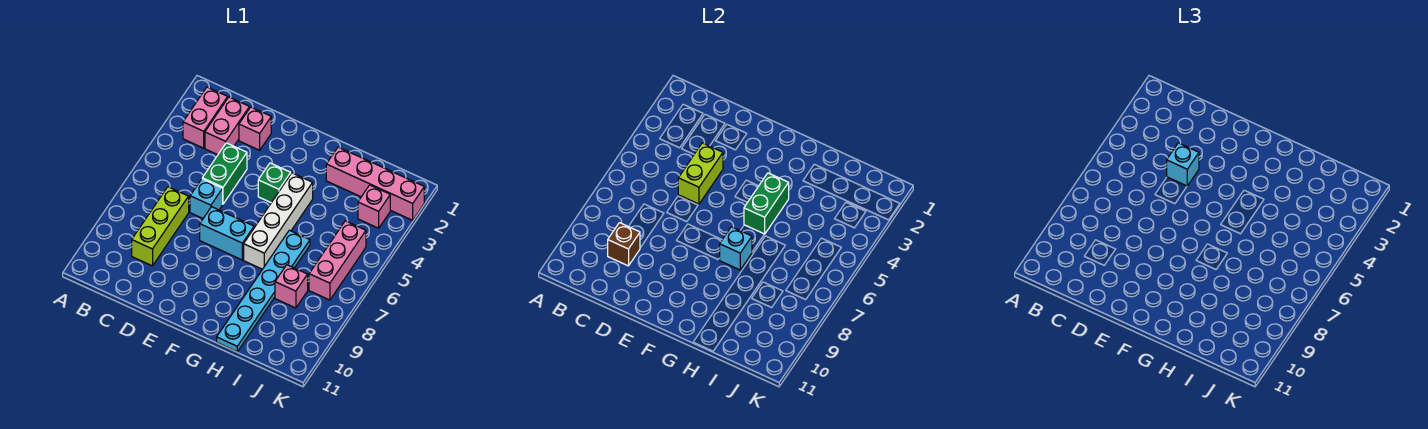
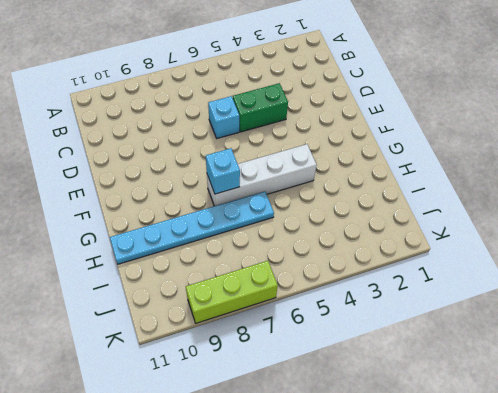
lime 1x3 brick [186,261,278,323] -> lime 1x3 brick moved to [132,187,189,266]
none -> pink 1x2 brick [183,87,228,148]
none -> pink 1x2 brick [205,97,250,155]
none -> pink 1x1 brick [239,107,271,150]

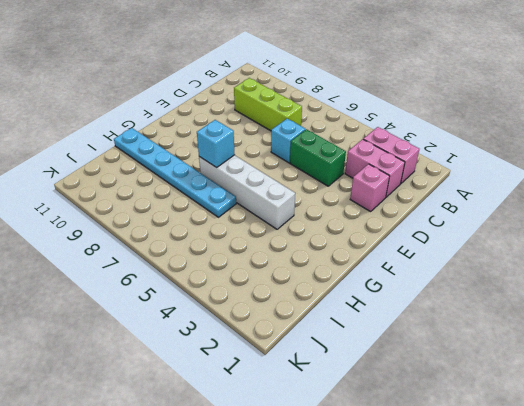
none -> cyan 1x2 brick [200,207,254,260]
none -> green 1x1 brick [258,163,291,203]
none -> pink 1x4 brick [326,147,424,220]

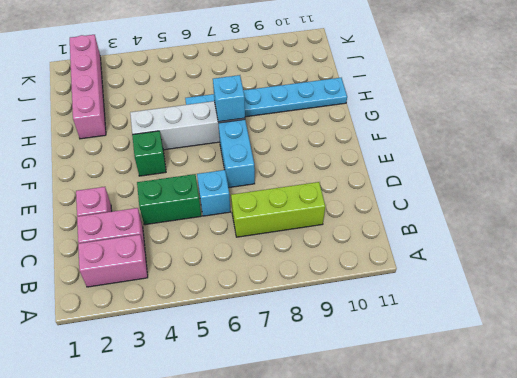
none -> pink 1x1 brick [275,265,308,308]
none -> pink 1x1 brick [358,185,390,228]
none -> pink 1x3 brick [309,221,366,300]

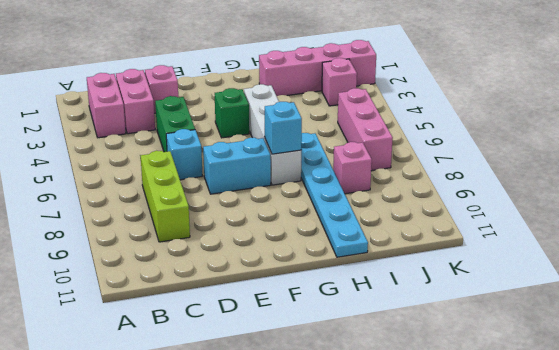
none -> brown 1x1 brick [608,223,640,266]
none -> lime 1x2 brick [678,143,723,204]
none -> green 1x2 brick [744,173,789,234]

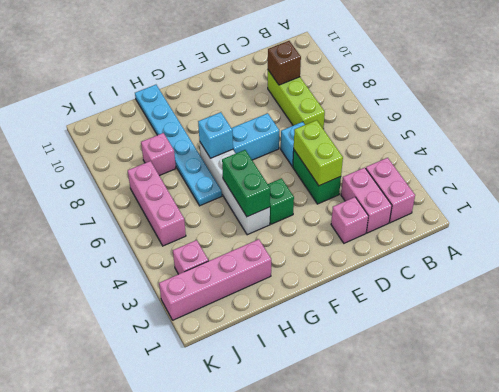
none -> cyan 1x1 brick [1167,143,1199,186]

